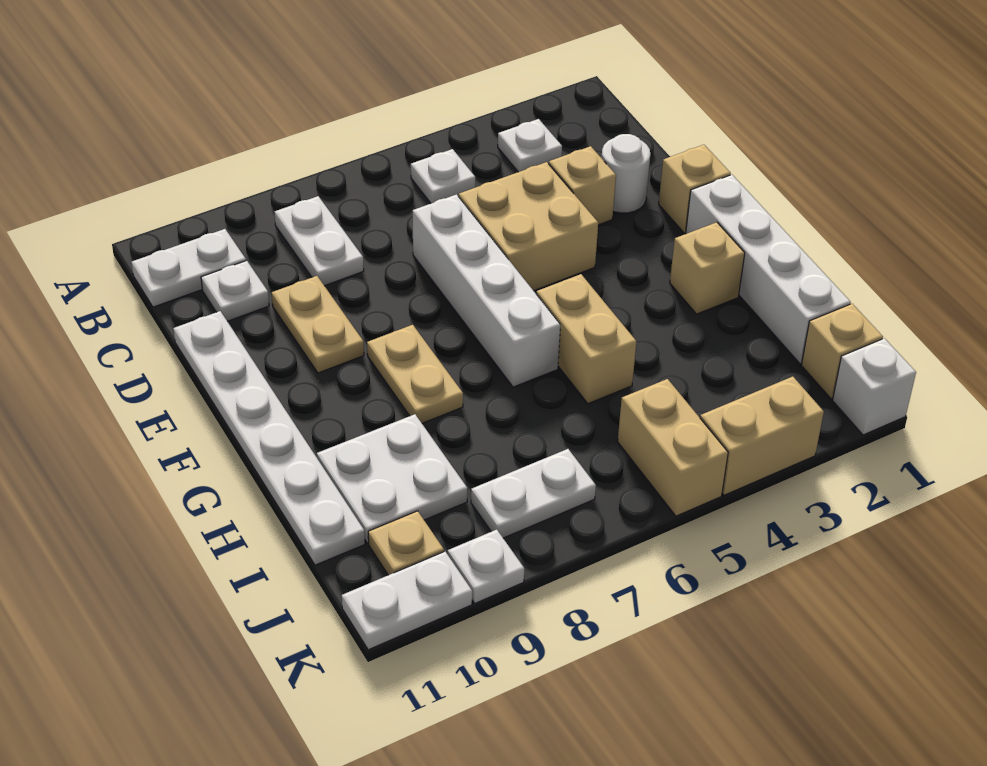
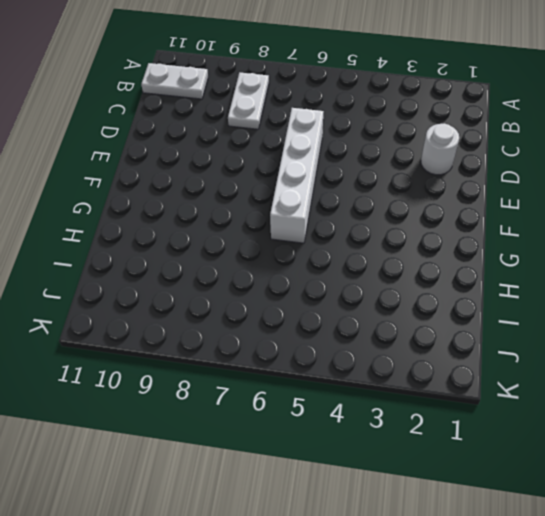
none -> white 1x1 plate [498,119,562,172]
none -> white 1x1 plate [411,149,475,203]
none -> white 1x1 plate [201,261,269,321]

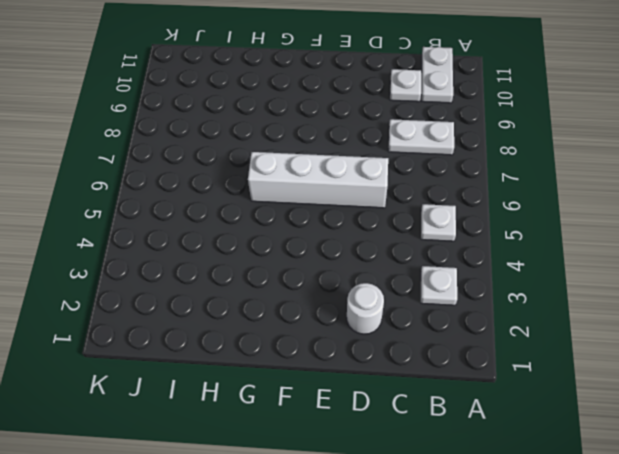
none -> tan 1x1 brick [549,146,616,225]
none -> tan 2x2 brick [459,162,598,291]
none -> tan 1x2 plate [272,276,364,373]

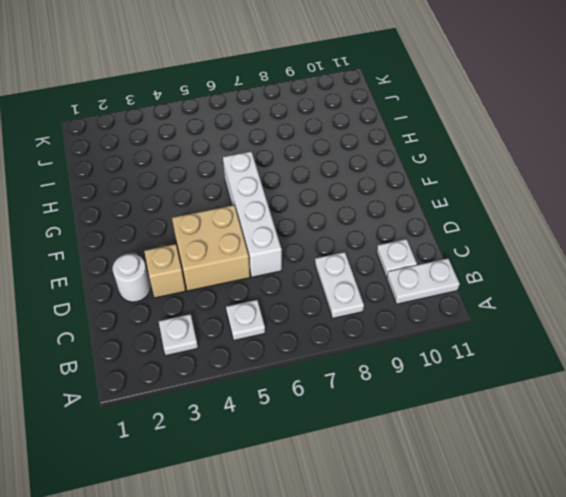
none -> tan 1x2 plate [272,276,364,373]
none -> white 1x6 plate [173,311,365,565]
none -> tan 1x1 brick [659,145,731,233]

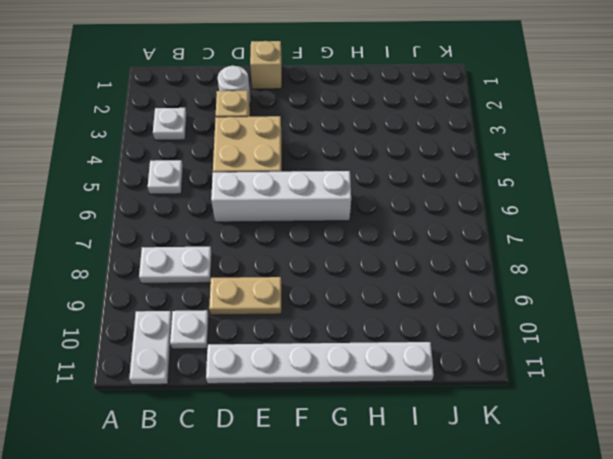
none -> white 1x4 brick [686,175,851,364]
none -> tan 1x2 plate [367,325,463,423]
none -> tan 1x1 brick [670,222,745,314]

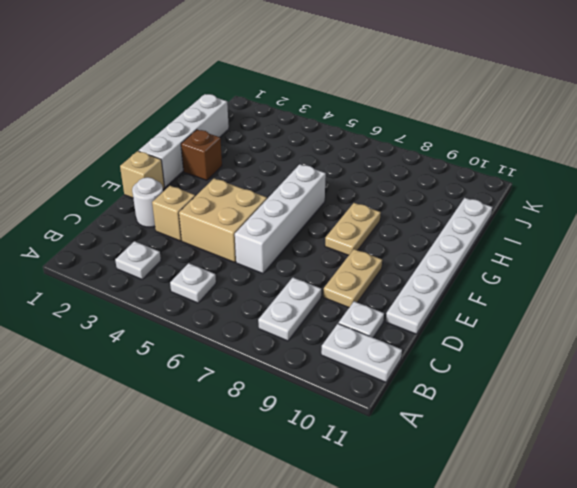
brown 1x1 brick [181,130,222,180] -> tan 1x1 brick [670,222,745,314]
none -> tan 1x2 brick [536,274,636,404]
none -> white 2x2 plate [317,414,467,543]
none -> tan 1x1 brick [801,304,883,399]

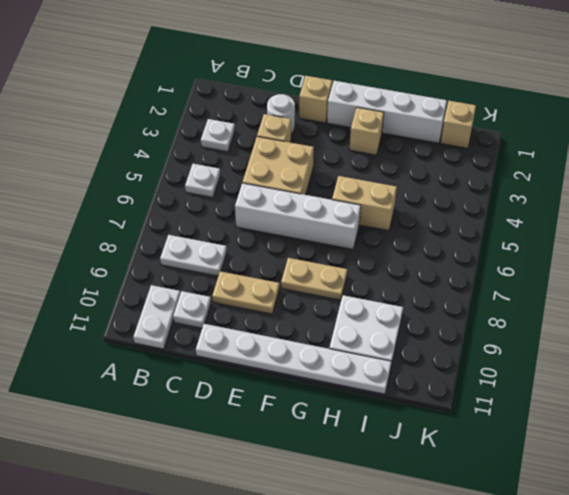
none -> tan 1x2 brick [618,379,728,516]
none -> white 1x2 plate [471,449,596,538]
none -> tan 1x1 plate [368,511,444,575]

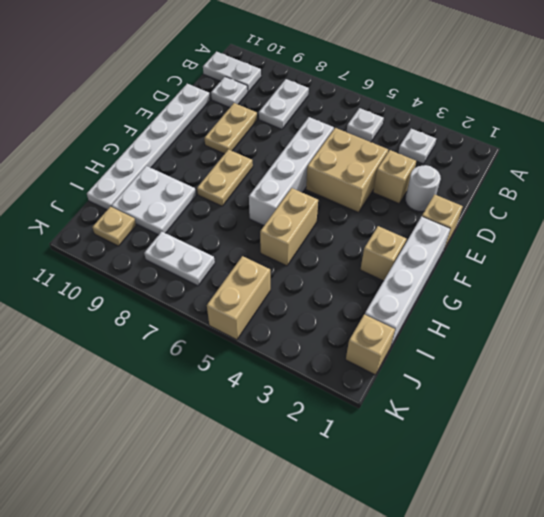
none -> white 1x1 brick [833,338,916,435]
none -> tan 1x2 brick [700,377,824,495]
none -> white 1x1 plate [448,530,524,603]

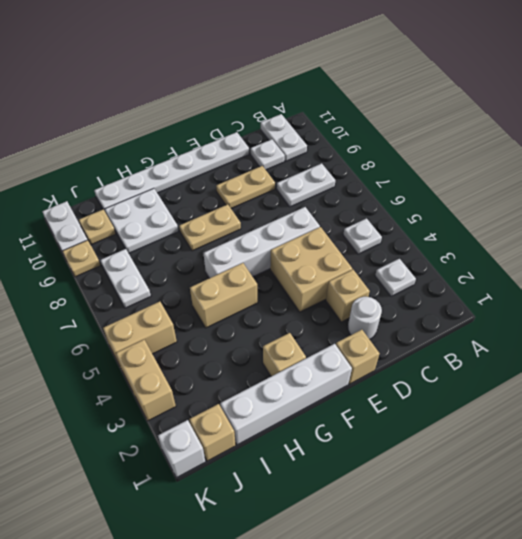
tan 1x1 plate [62,240,100,277] -> white 1x1 plate [448,530,524,603]

